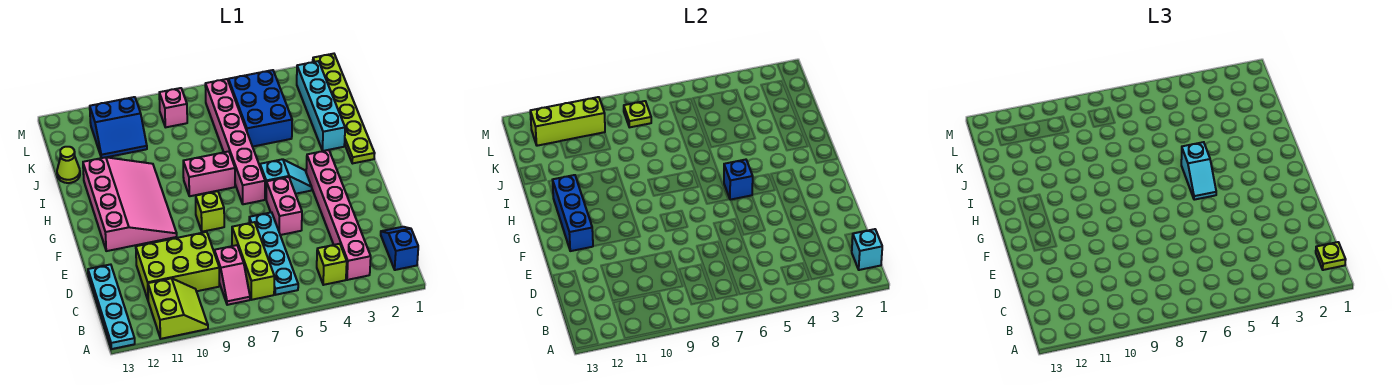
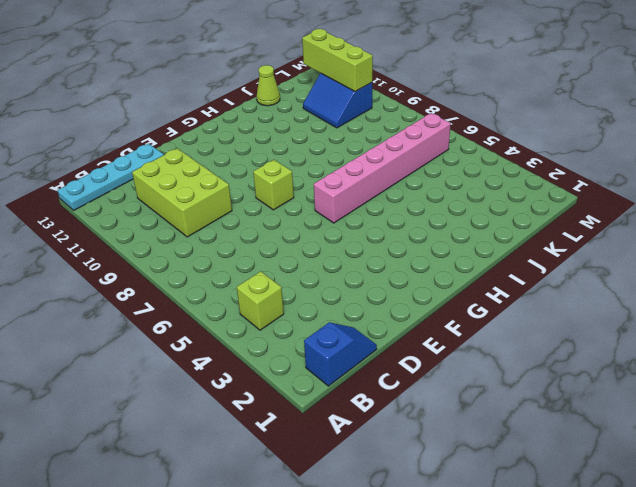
none -> lime 2x2 slope [148,278,208,339]
none -> pink 1x6 brick [306,150,371,280]
none -> cyan 1x4 plate [249,212,298,295]

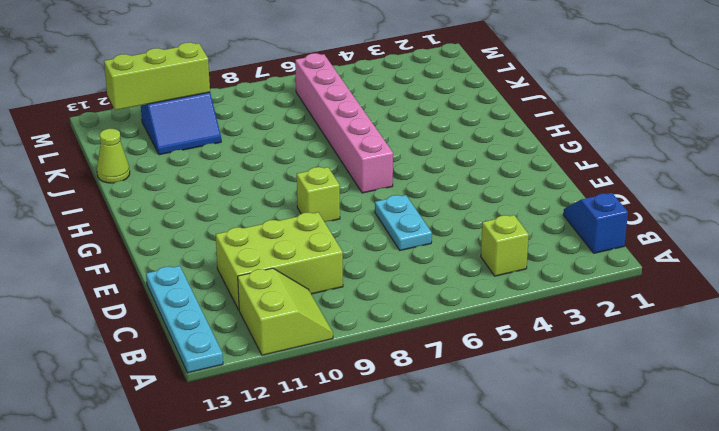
cyan 1x2 plate [375,195,432,250] -> cyan 1x4 plate [249,212,298,295]
none -> pink 1x6 brick [306,150,371,280]
none -> lime 1x3 brick [232,222,274,300]
none -> pink 1x2 slope [214,245,250,305]

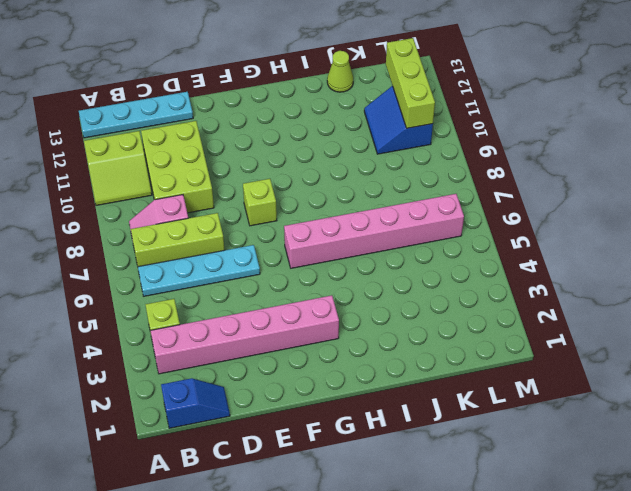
none -> pink 1x2 brick [266,177,302,235]
none -> pink 3x4 slope [83,157,177,251]
none -> cyan 1x2 slope [260,159,312,198]

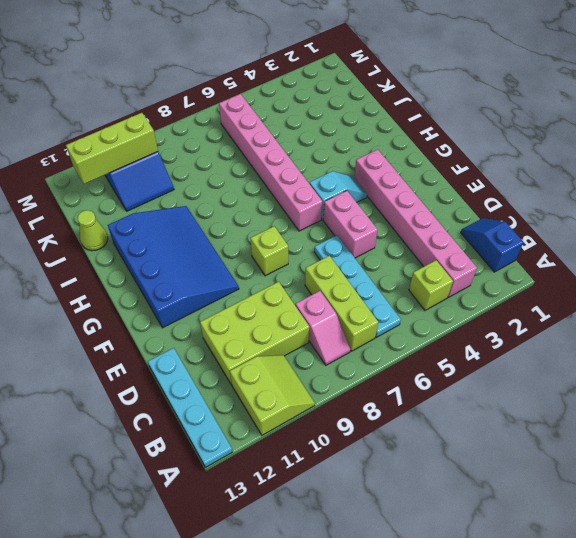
blue 3x4 slope [108,206,239,328] -> pink 3x4 slope [83,157,177,251]
none -> lime 1x6 plate [313,54,375,164]
none -> pink 1x2 brick [183,151,235,196]
none -> cyan 1x4 brick [297,61,345,151]

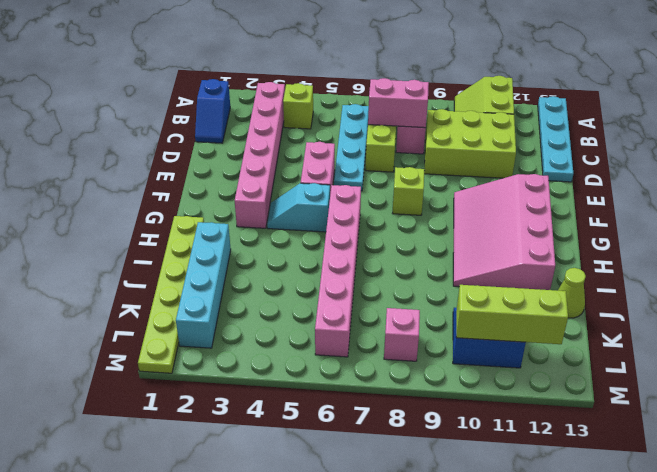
pink 1x2 brick [368,78,429,128] -> pink 1x2 brick moved to [183,151,235,196]
none -> blue 2x3 brick [228,70,292,147]
none -> cyan 1x1 brick [852,229,882,270]
none -> blue 1x3 brick [553,175,593,251]

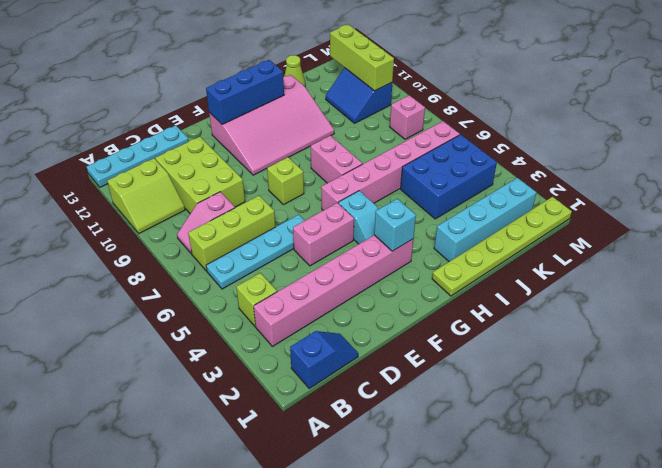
cyan 1x1 brick [374,199,416,251] -> cyan 1x1 brick moved to [852,229,882,270]
none -> blue 1x1 brick [724,160,753,200]
none -> lime 1x1 plate [624,101,651,127]
none -> lime 1x1 plate [1316,242,1346,270]

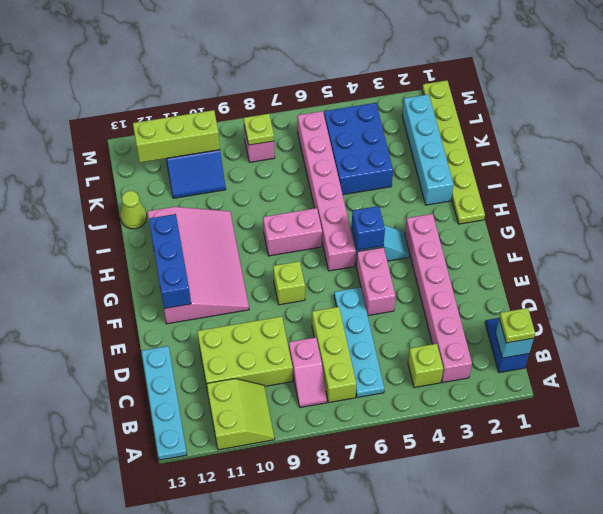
none -> cyan 1x2 slope [1181,142,1216,200]

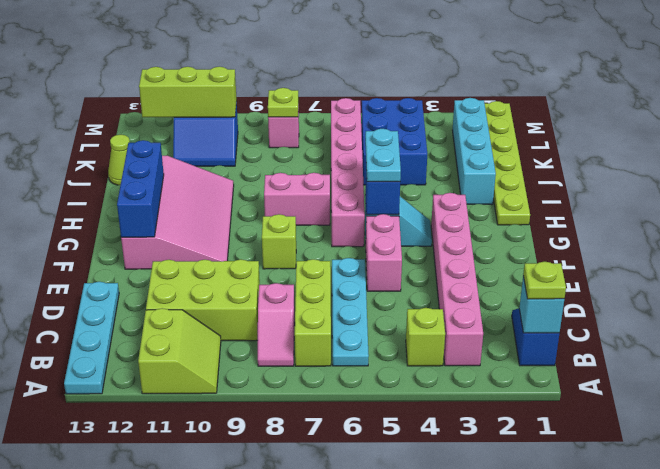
cyan 1x2 plate [365,129,401,182] -> cyan 1x2 slope [1181,142,1216,200]

